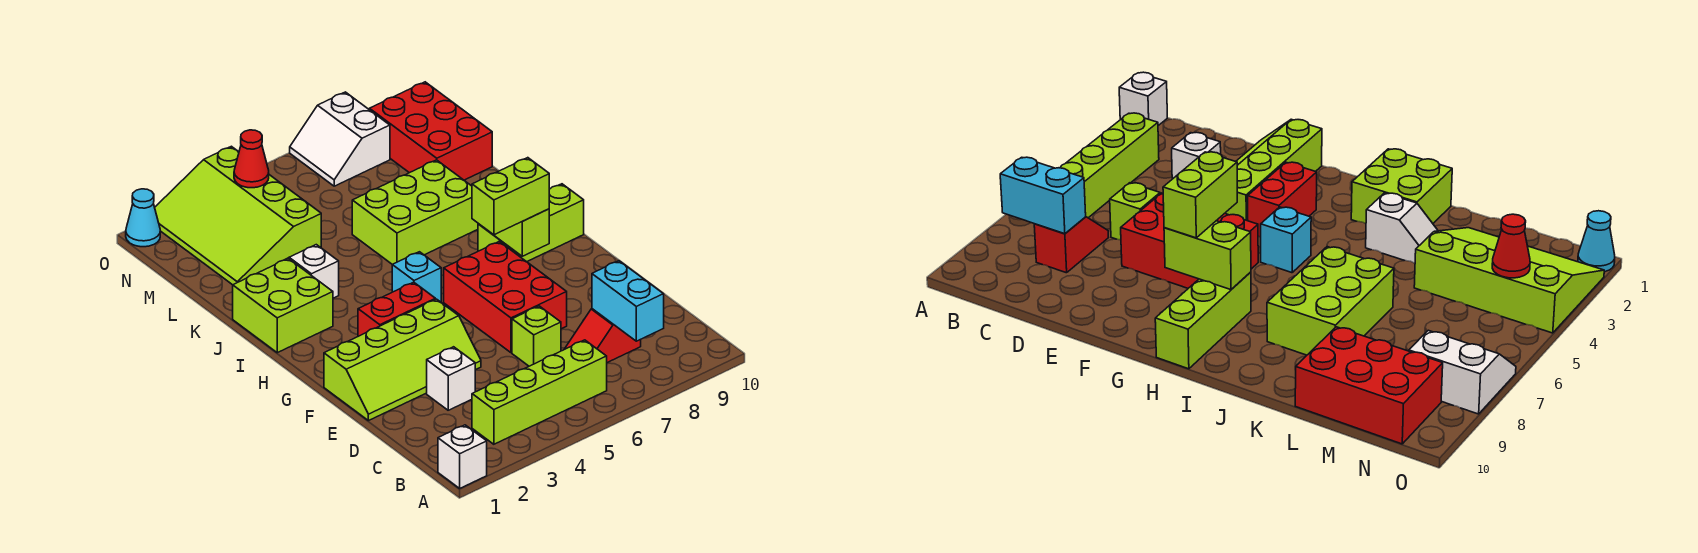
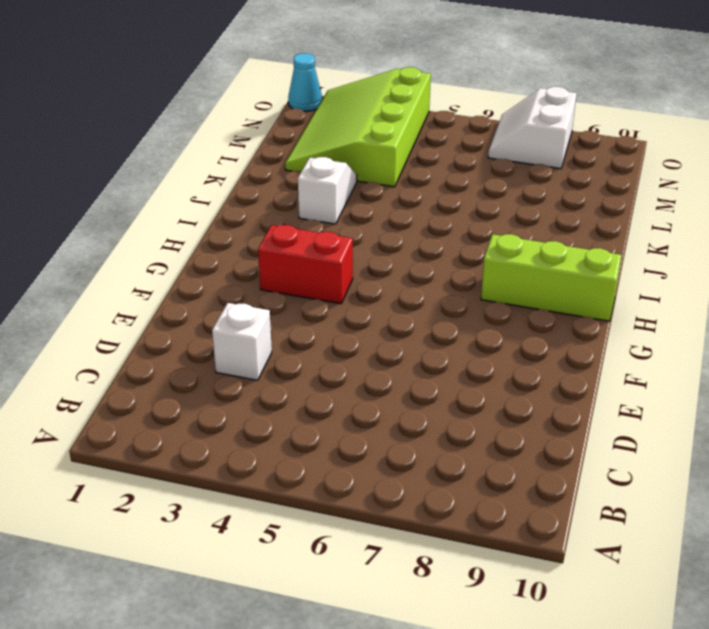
none -> white 1x1 brick [438,425,487,488]
none -> lime 1x4 brick [472,340,607,444]
none -> red 1x2 slope [564,309,641,363]

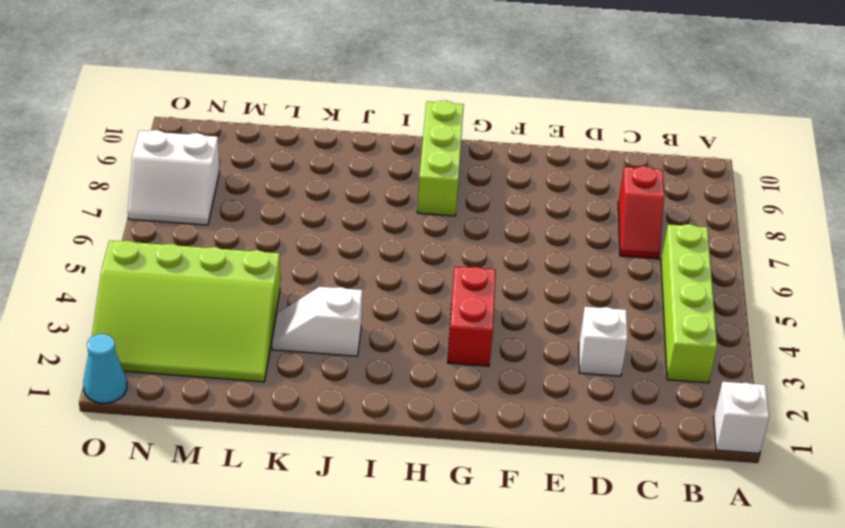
none -> lime 1x1 brick [512,306,561,366]
none -> lime 2x4 slope [324,299,481,421]
none -> red 2x3 brick [444,241,567,353]

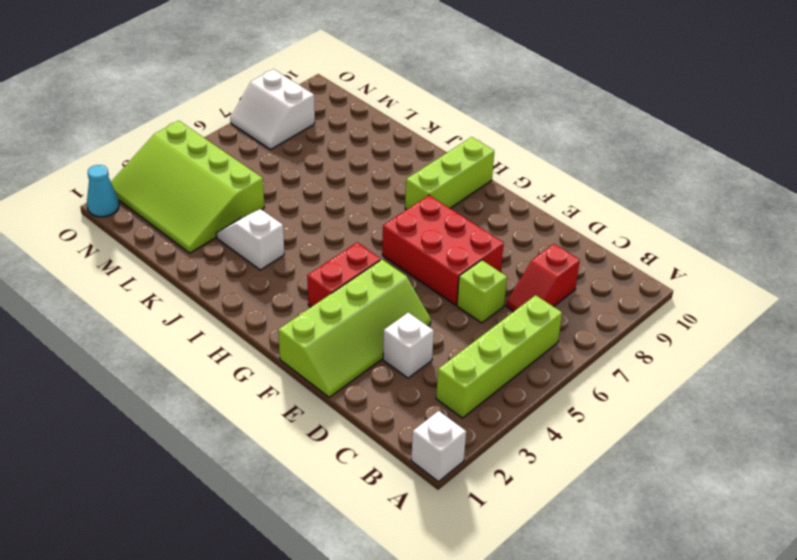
none -> cyan 1x1 brick [392,252,441,302]
none -> lime 2x2 brick [233,258,333,353]
none -> lime 2x3 brick [352,160,478,264]

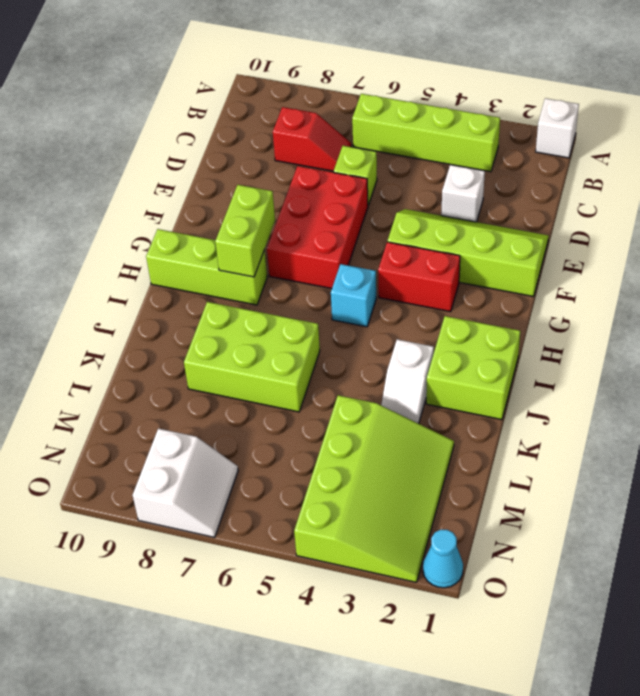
none -> red 2x3 brick [370,82,492,180]
none -> cyan 1x2 brick [592,261,664,341]
none -> red 1x1 cone [234,130,269,188]

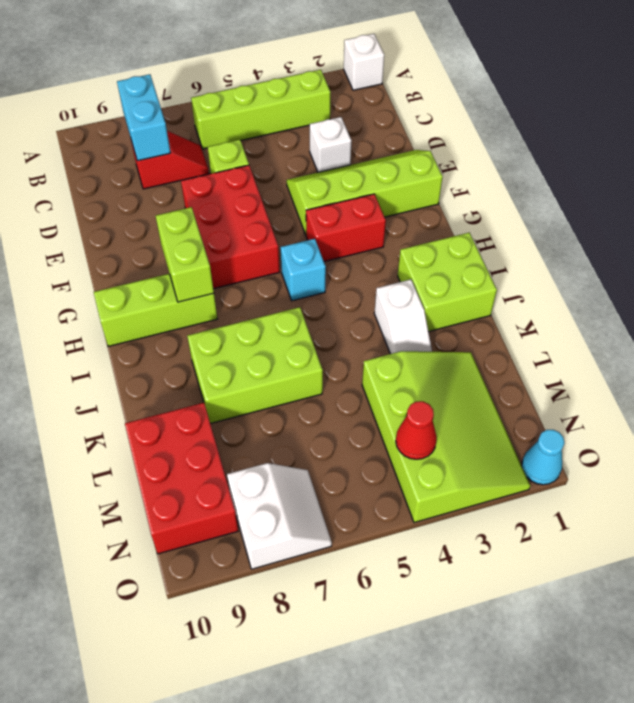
none -> lime 1x2 brick [472,158,549,235]

